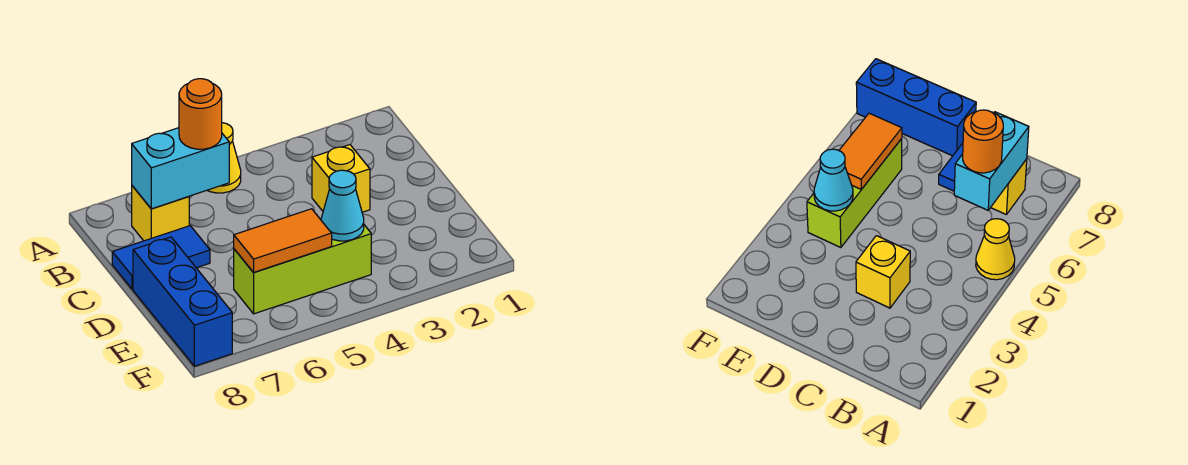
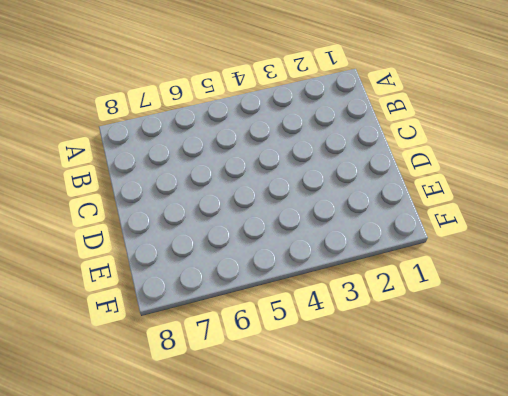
none -> yellow 1x1 cone [207,123,241,193]
none -> yellow 1x1 brick [132,186,189,241]

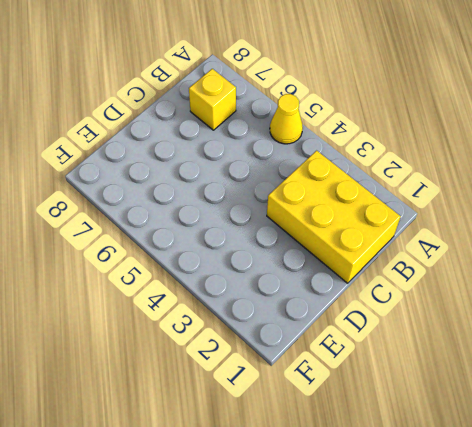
yellow 2x3 brick [267,151,401,283] -> yellow 1x1 brick [312,145,370,212]
none -> blue 1x2 tile [112,226,210,289]
none -> blue 1x3 brick [133,237,232,366]

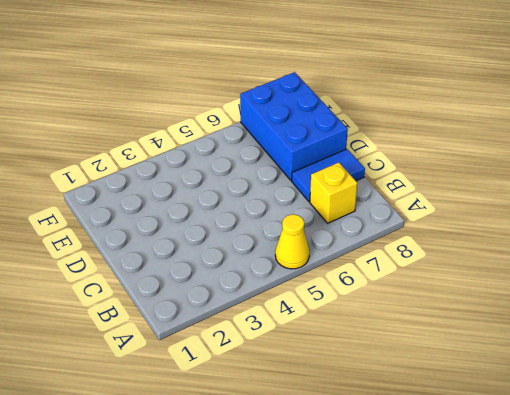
blue 2x3 brick [240,72,348,180] -> blue 1x3 brick [133,237,232,366]
none -> yellow 1x1 brick [312,145,370,212]
none -> lime 1x3 brick [234,225,371,314]

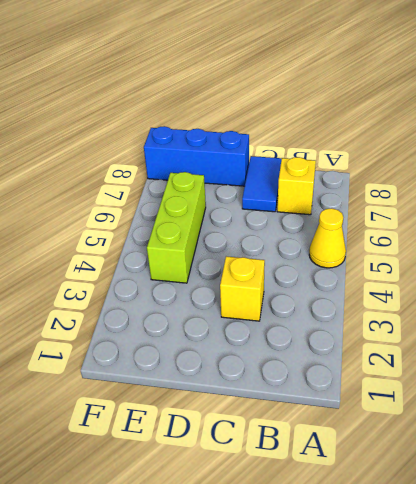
none -> cyan 1x2 brick [132,128,229,209]
none -> cyan 1x1 cone [321,170,364,241]

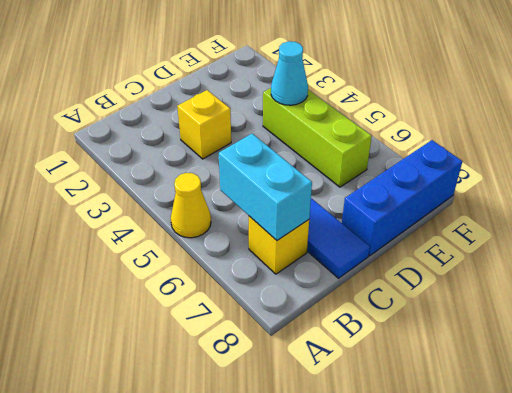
none -> orange 1x2 tile [234,209,332,272]
none -> orange 1x1 round brick [179,79,222,149]

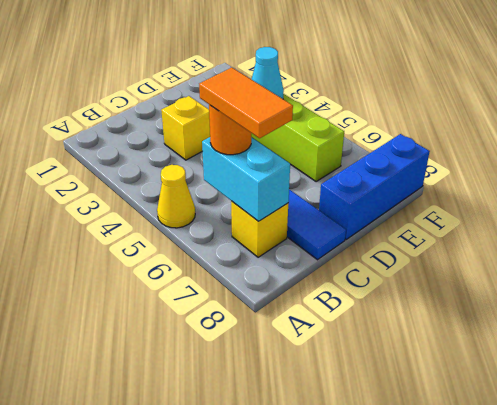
orange 1x2 tile [199,68,293,138] -> orange 1x2 tile moved to [234,209,332,272]

